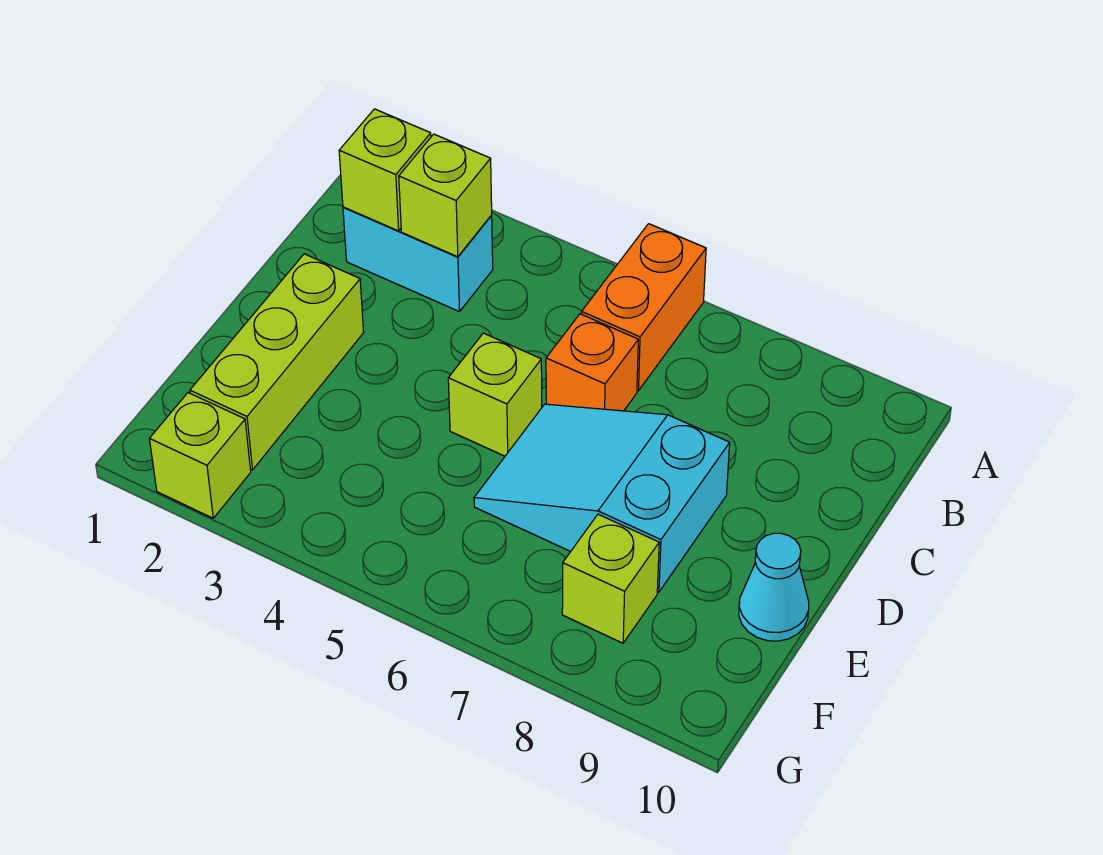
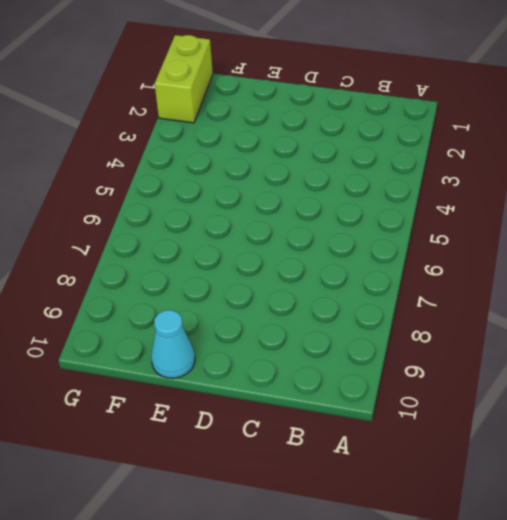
lime 1x2 brick [155,35,213,123] -> lime 1x1 brick [150,393,251,518]
none -> orange 1x2 brick [582,224,706,391]
none -> cyan 1x2 brick [343,207,493,312]

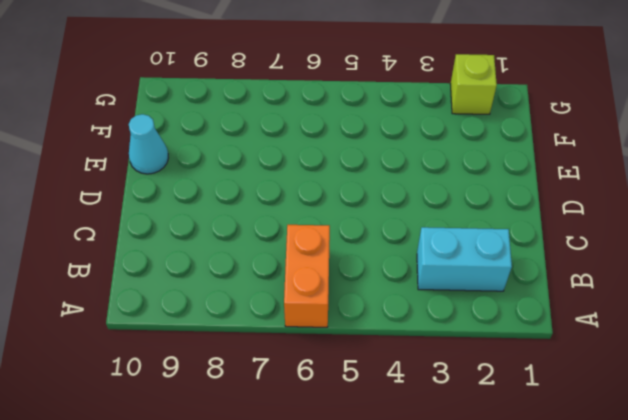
none -> orange 1x1 brick [546,314,638,411]
none -> lime 1x3 brick [190,254,364,470]

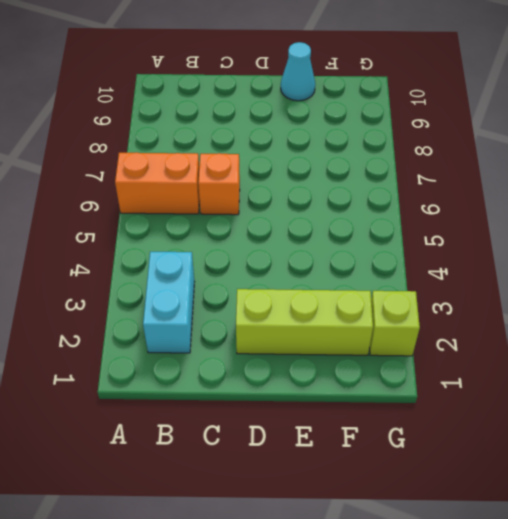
none -> lime 1x1 brick [448,333,542,456]
none -> cyan 2x3 slope [474,404,730,592]

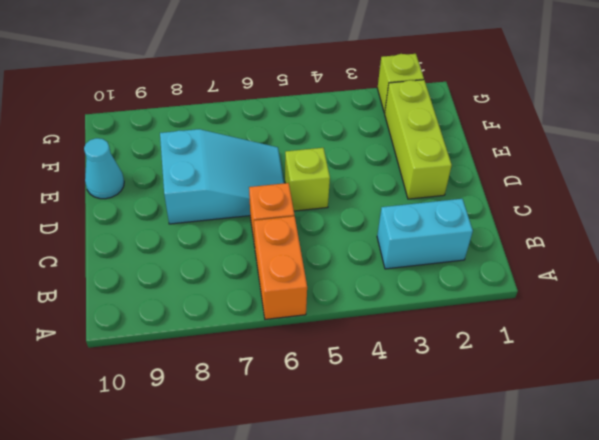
none -> lime 1x1 brick [562,514,659,643]
none -> lime 1x1 brick [339,109,431,231]

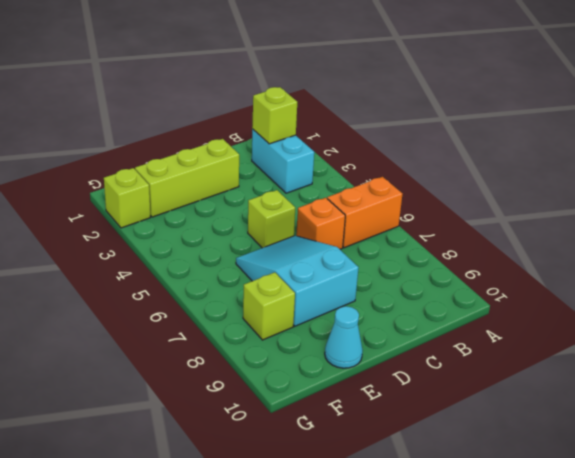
none -> lime 1x1 brick [399,134,492,257]

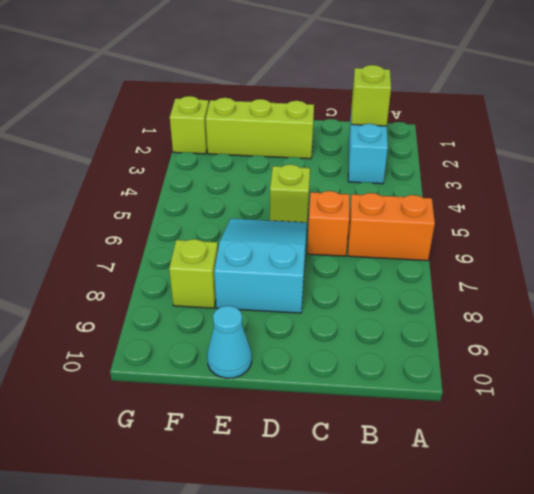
none -> lime 1x1 brick [399,134,492,257]

